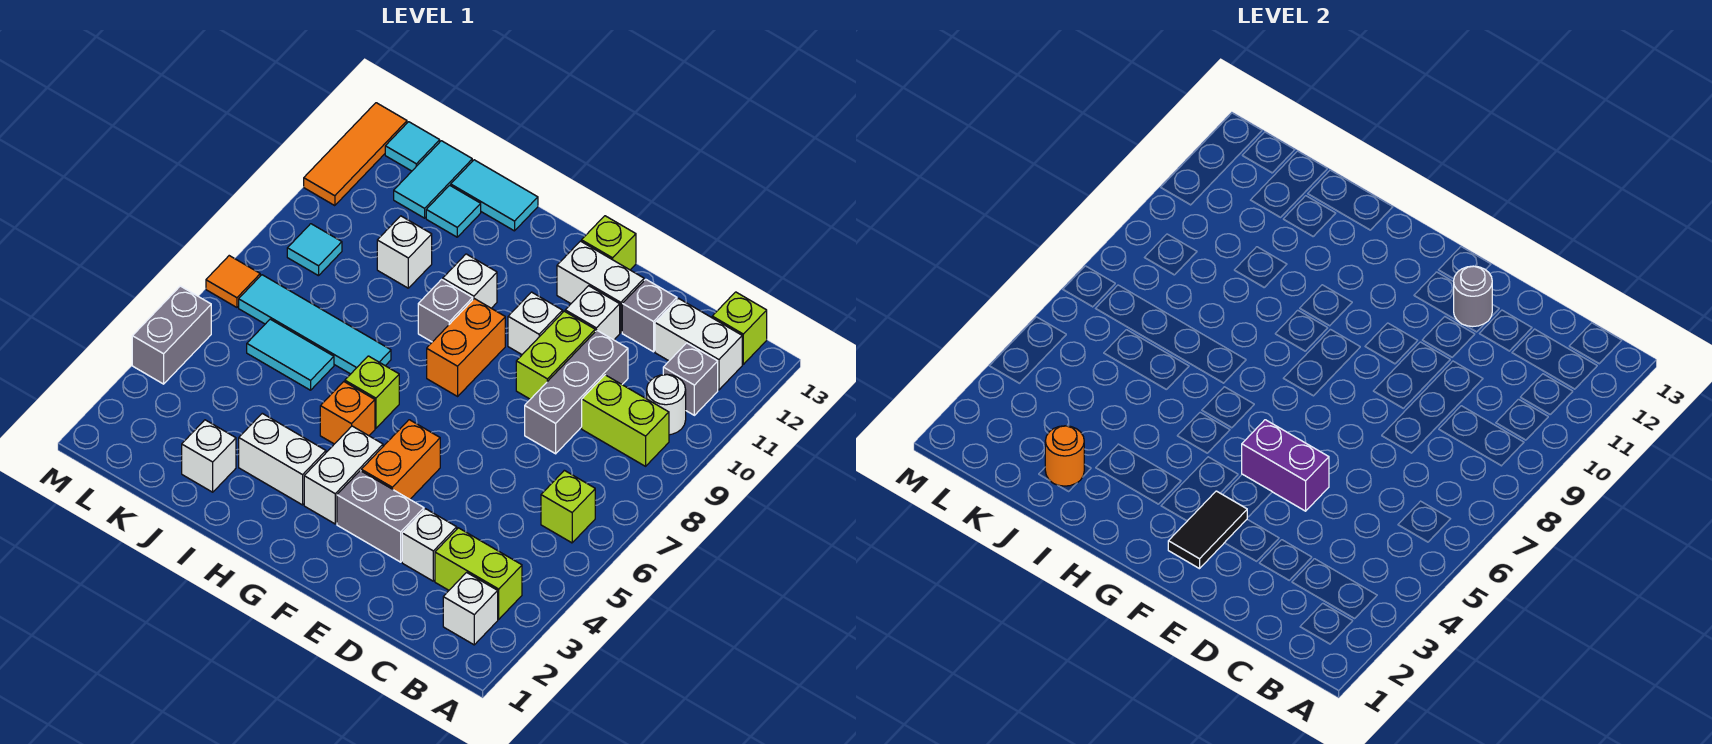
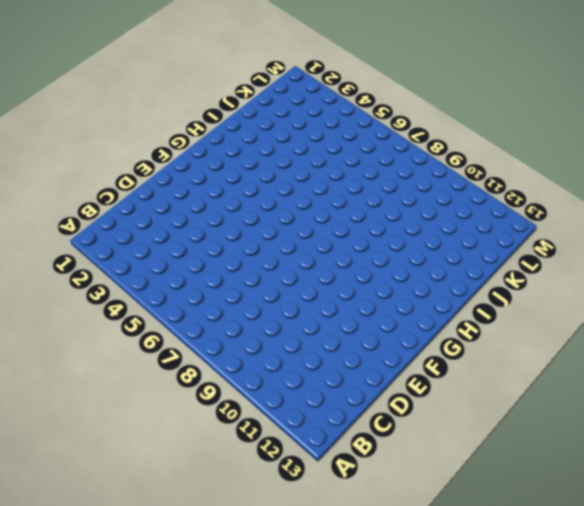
none -> white 1x1 brick [443,572,498,645]
none -> lime 1x2 brick [435,528,522,619]
none -> lime 1x1 brick [541,470,595,543]
none -> lime 1x2 brick [582,375,669,466]

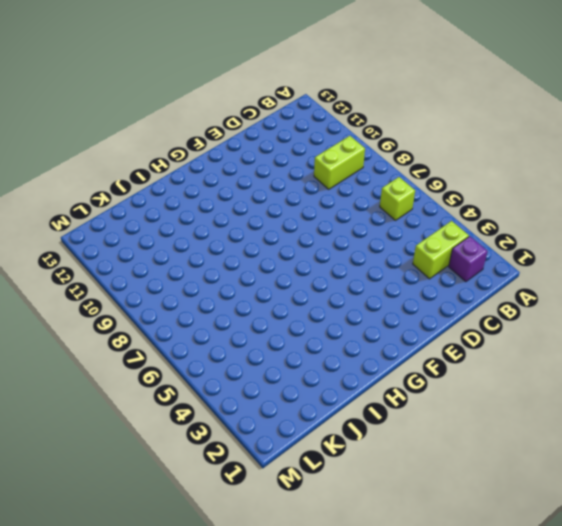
purple 1x1 brick [449,236,488,282] -> white 1x1 brick [443,572,498,645]
none -> white 1x1 round brick [647,374,686,435]
none -> grey 1x1 brick [663,343,718,415]
none -> white 1x2 brick [655,298,742,390]
none -> lime 1x1 brick [712,292,767,364]

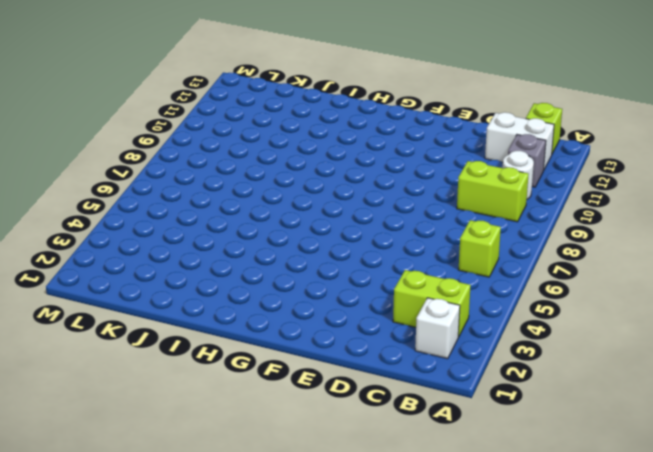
none -> white 1x1 brick [402,509,457,581]
none -> grey 1x3 brick [525,330,628,454]
none -> grey 1x1 brick [622,279,677,352]
none -> grey 1x2 brick [337,471,424,562]

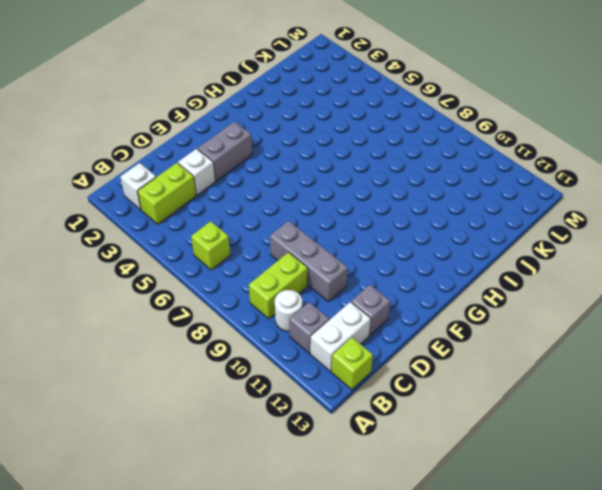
none -> lime 1x2 brick [516,311,595,399]
none -> white 1x1 brick [565,286,620,340]
none -> white 1x2 brick [557,241,644,333]
none -> orange 1x2 brick [361,420,440,499]

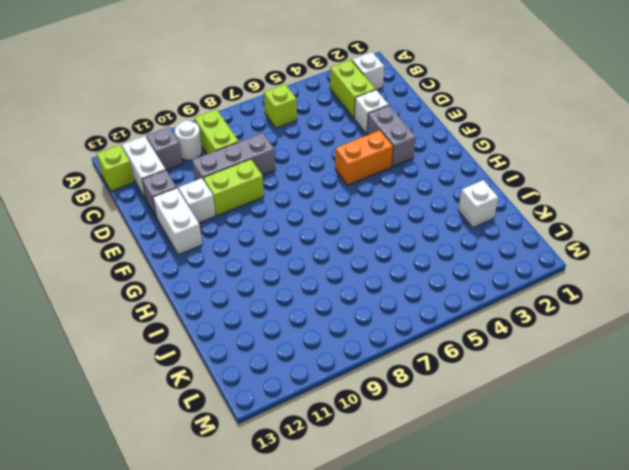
none -> white 1x1 brick [508,292,563,354]
none -> lime 1x1 brick [582,216,636,270]
none -> white 1x2 brick [304,426,383,524]
none -> orange 1x2 brick [427,299,505,396]

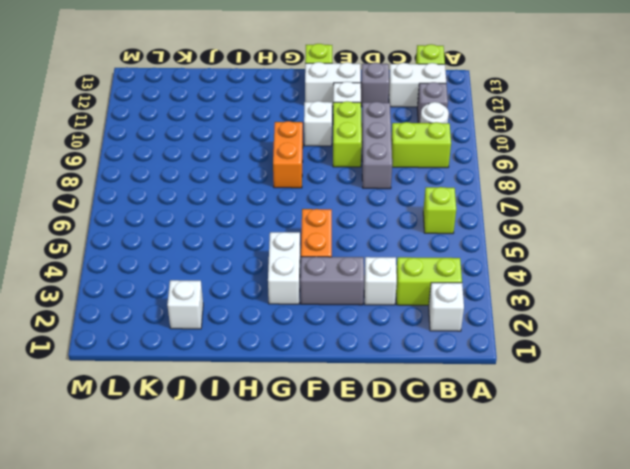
none -> white 1x2 brick [239,413,326,505]
none -> orange 1x1 brick [320,382,375,444]
none -> lime 1x1 brick [345,356,399,428]
none -> grey 1x1 brick [418,280,473,342]

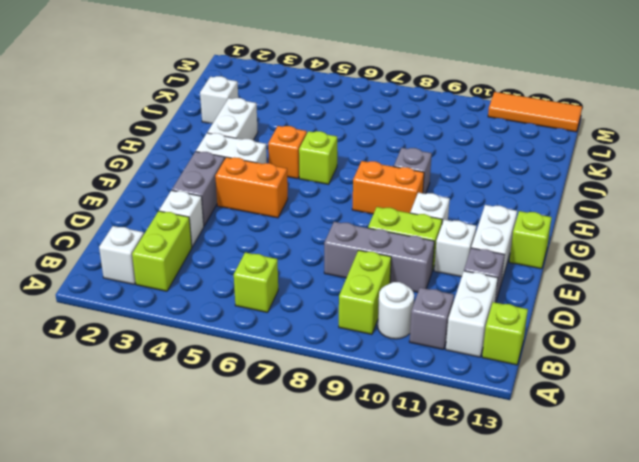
none -> white 1x1 brick [443,254,497,308]
none -> cyan 1x4 tile [239,275,391,374]
none -> cyan 1x2 tile [451,160,538,231]
none -> cyan 1x2 tile [247,319,334,390]

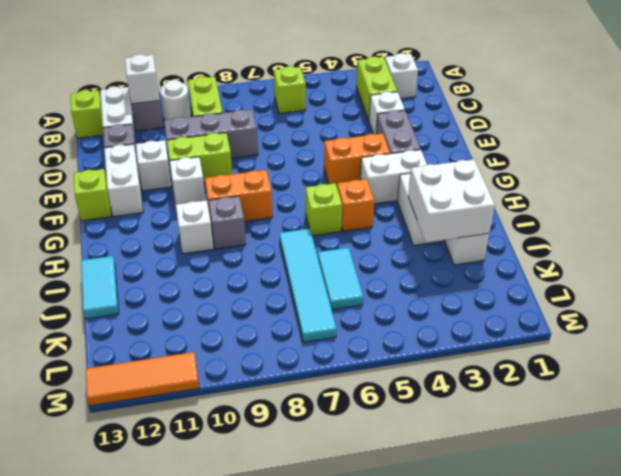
white 1x1 brick [125,54,160,104] -> white 1x1 brick moved to [377,216,432,288]
white 2x2 brick [408,160,495,242] -> orange 1x1 round brick [1045,426,1084,486]
none -> cyan 1x1 tile [426,185,481,237]
none -> cyan 1x2 tile [394,141,472,218]
none -> cyan 1x1 tile [287,224,342,276]
none -> cyan 1x1 tile [385,122,440,171]

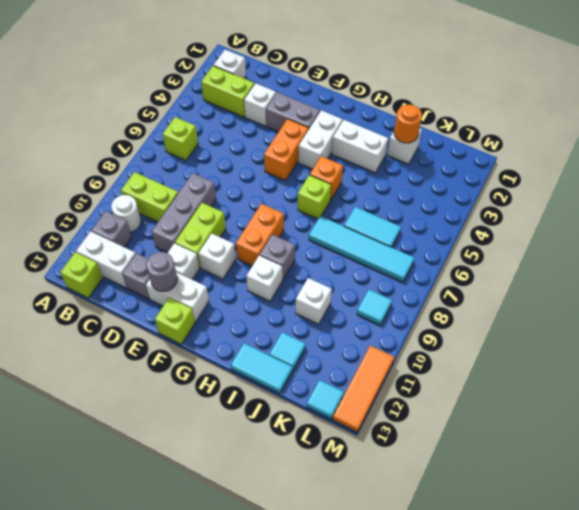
none -> cyan 1x2 tile [394,141,472,218]
none -> grey 1x2 brick [132,286,211,384]
none -> orange 1x1 tile [206,256,260,307]
none -> purple 1x2 brick [1242,420,1329,511]

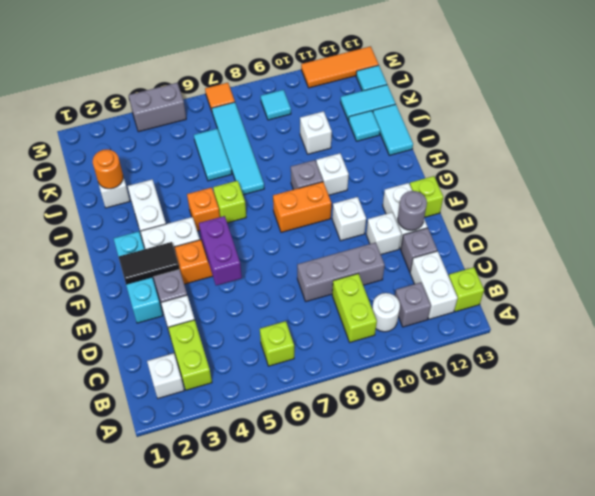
cyan 1x3 brick [114,232,163,323] -> none
none -> lime 1x2 brick [516,311,595,399]

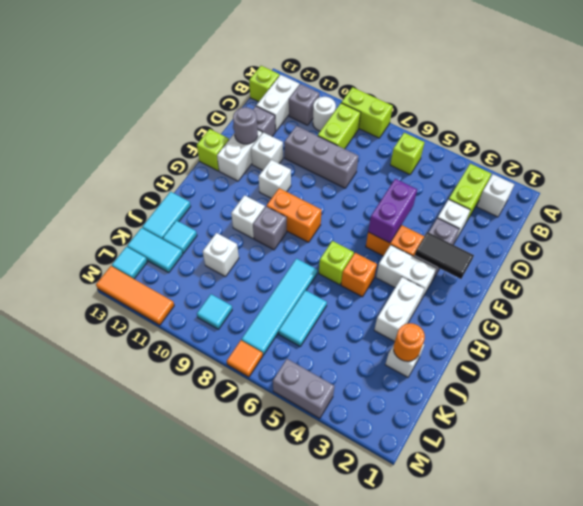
lime 1x2 brick [341,87,393,138] -> lime 1x2 brick moved to [516,311,595,399]

